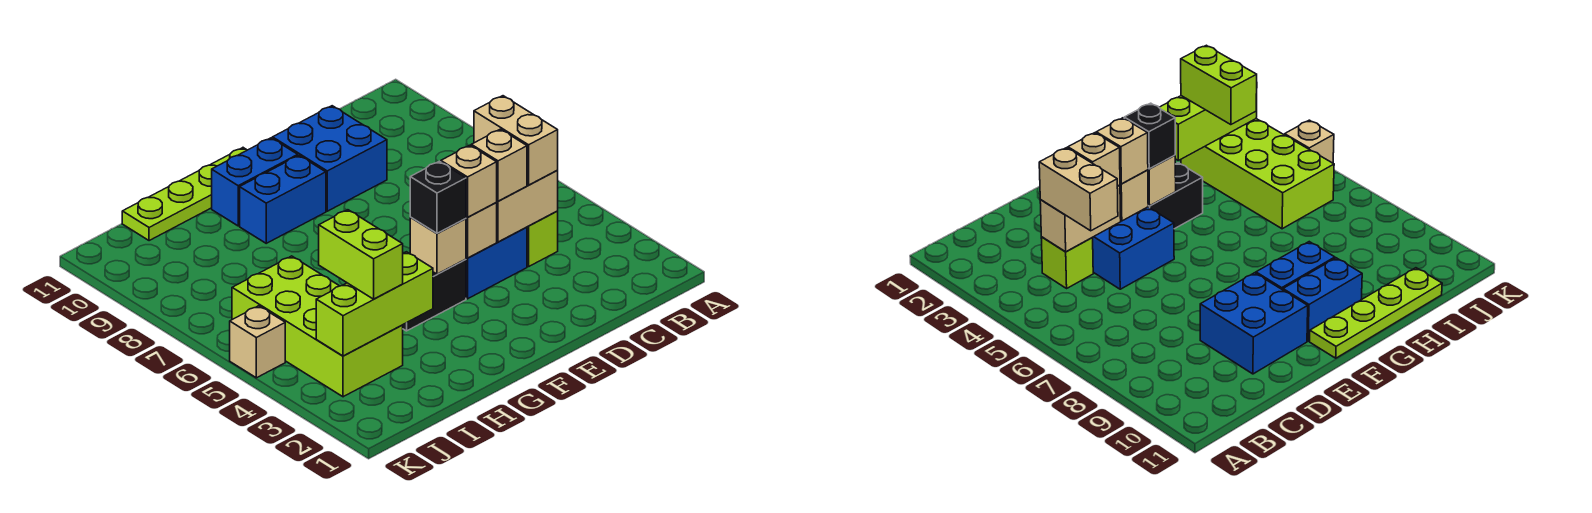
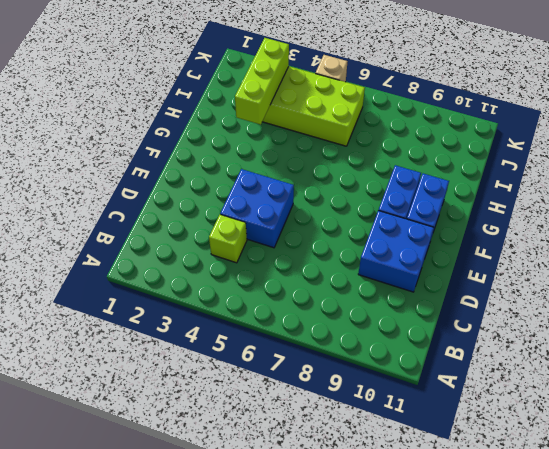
none -> black 1x2 brick [403,259,466,331]
none -> lime 1x4 plate [122,148,247,241]
none -> tan 1x2 brick [496,171,558,242]

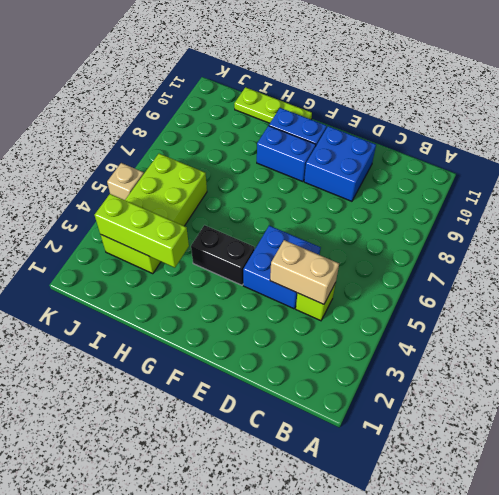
lime 1x3 plate [234,87,312,123] -> lime 1x4 plate [122,148,247,241]
none -> tan 1x1 brick [466,203,497,258]
none -> tan 1x1 brick [410,218,466,274]
none -> tan 1x2 brick [474,96,558,185]

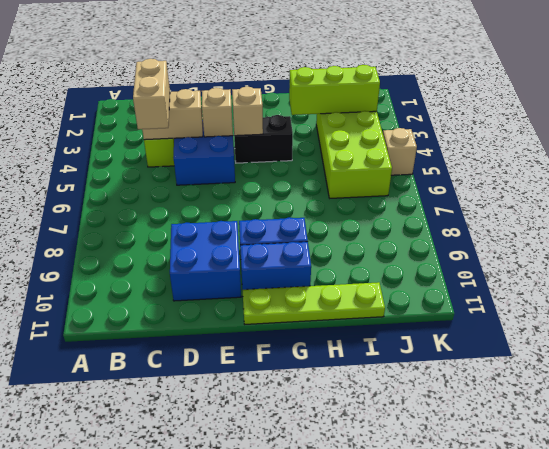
none -> tan 1x1 brick [471,129,527,201]
none -> tan 1x1 brick [441,145,497,217]
none -> black 1x1 brick [410,161,466,233]

